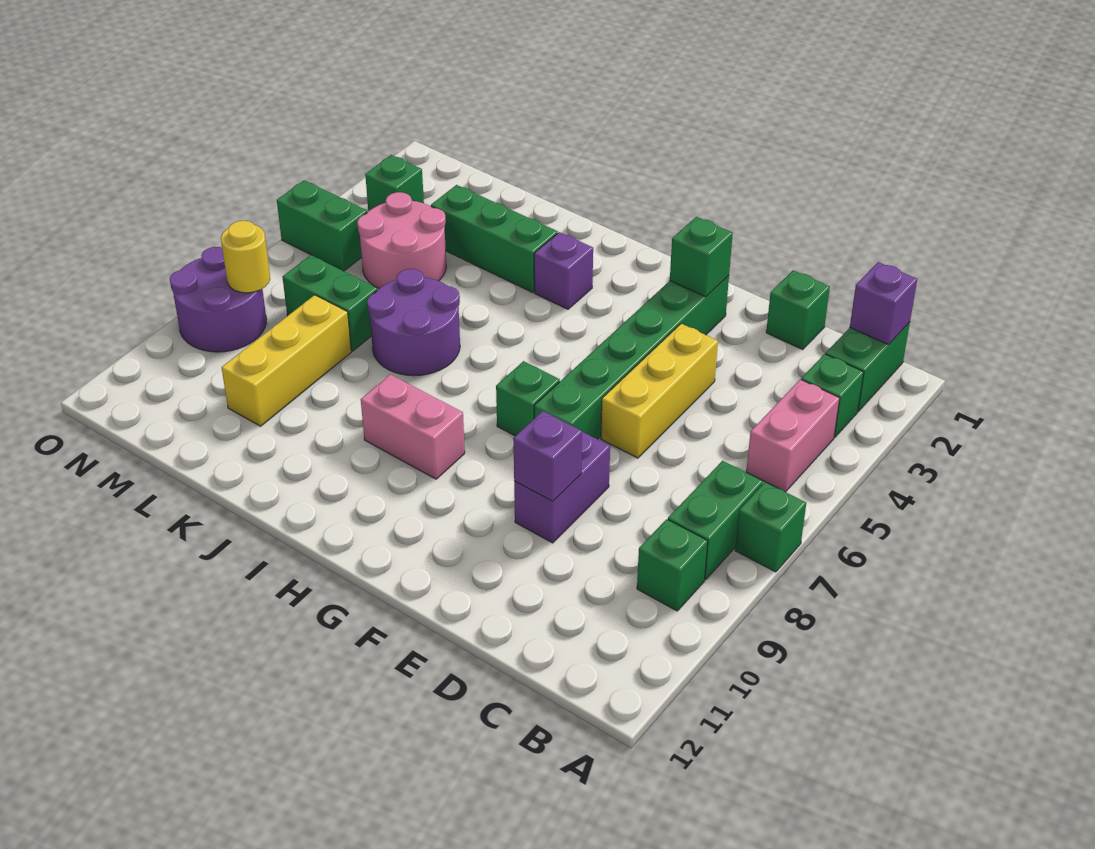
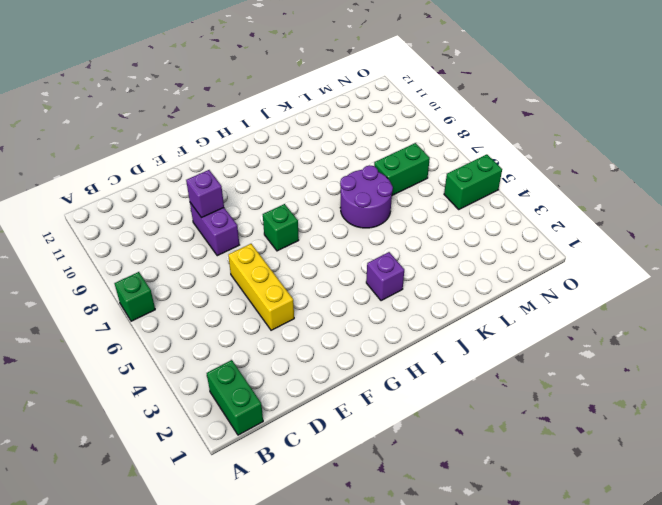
none -> green 1x1 brick [801,354,864,437]
none -> pink 1x2 brick [746,379,840,492]
none -> green 1x2 brick [668,461,763,580]

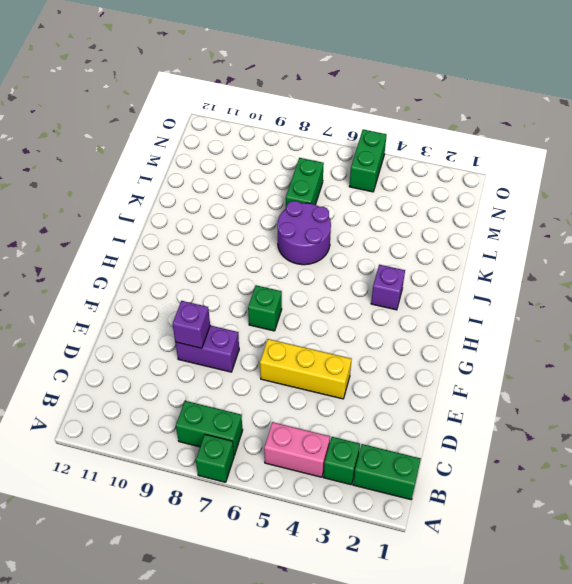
none -> green 1x1 brick [637,519,708,611]
none -> green 1x1 brick [766,270,830,349]
none -> green 1x6 brick [534,275,729,439]

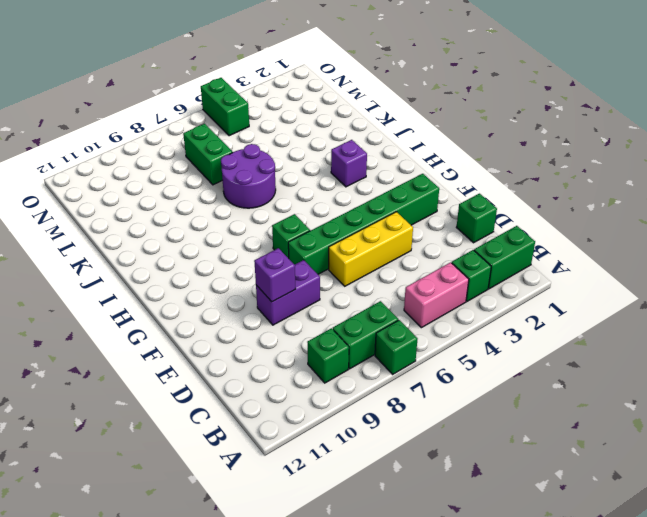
none -> pink 1x2 brick [361,374,465,479]
none -> green 1x3 brick [431,185,558,293]
none -> pink 2x2 round brick [357,192,446,288]

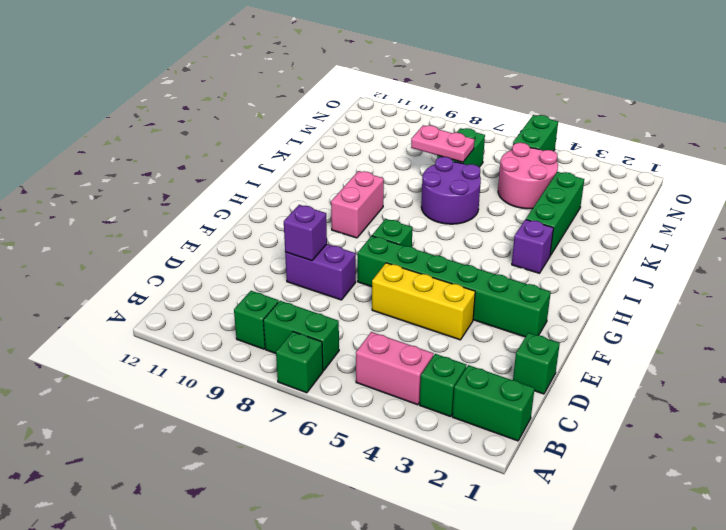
pink 1x2 plate [411,125,475,162] -> none
none -> yellow 1x3 brick [222,295,351,426]
none -> green 1x1 brick [365,155,424,211]
none -> purple 2x2 round brick [170,247,267,352]

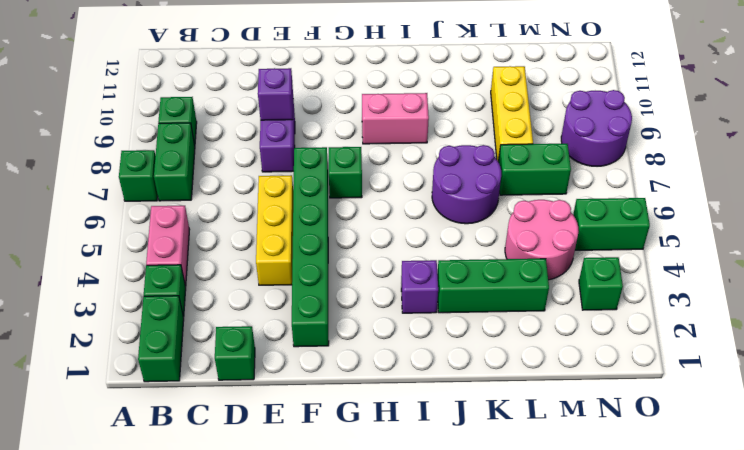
none -> purple 1x1 brick [850,262,917,345]
none -> green 1x1 brick [670,217,733,297]
none -> yellow 1x1 round brick [221,221,270,293]

